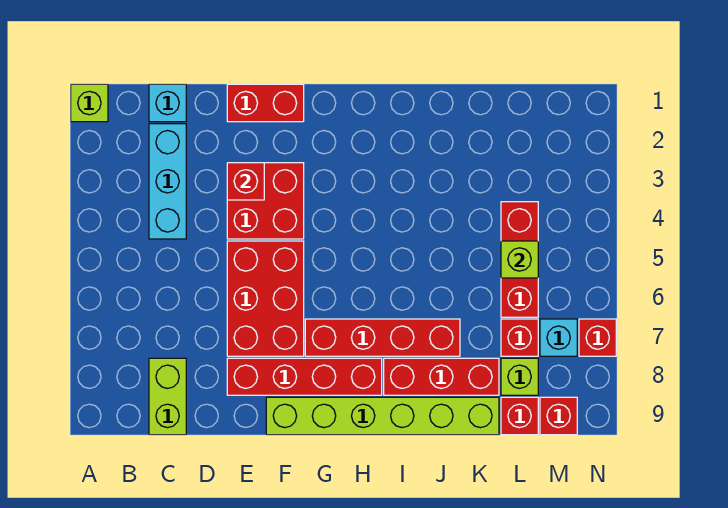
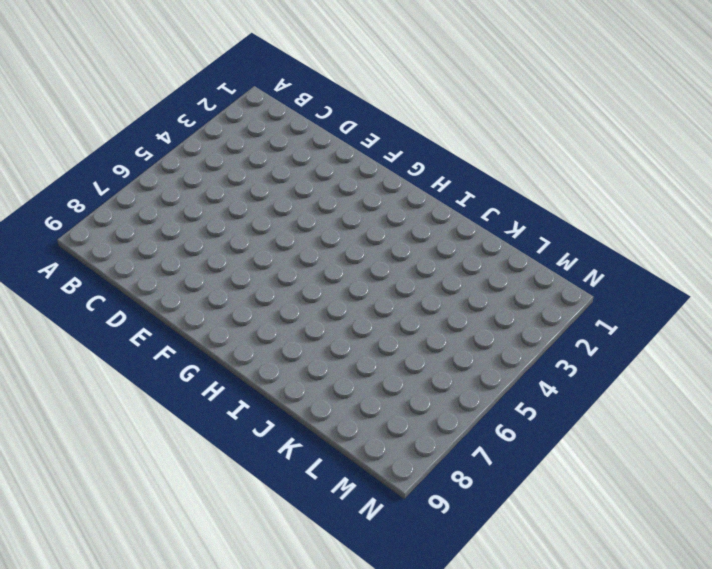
none -> lime 1x1 brick [71,84,108,122]
none -> cyan 1x1 brick [149,84,186,122]
none -> cyan 1x3 brick [149,124,186,239]

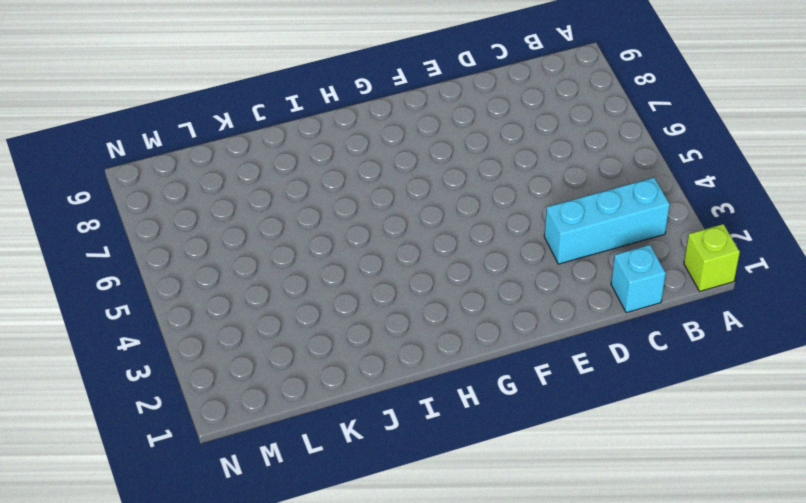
cyan 1x3 brick [544,178,670,264] -> cyan 1x3 brick turned to [149,124,186,239]
none -> lime 1x2 brick [149,358,186,435]
none -> red 1x2 brick [227,84,304,122]
none -> red 2x2 brick [227,163,304,239]

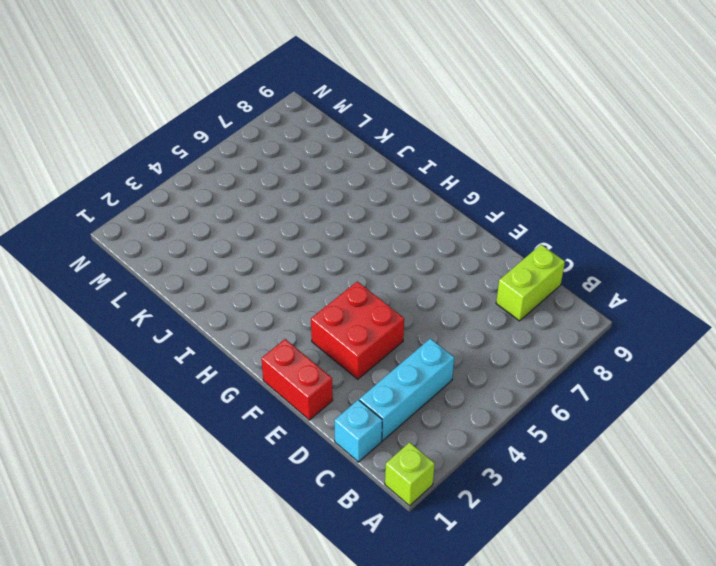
none -> red 2x3 brick [227,241,304,356]
none -> red 1x4 brick [227,358,382,395]
none -> lime 1x6 brick [266,397,499,435]

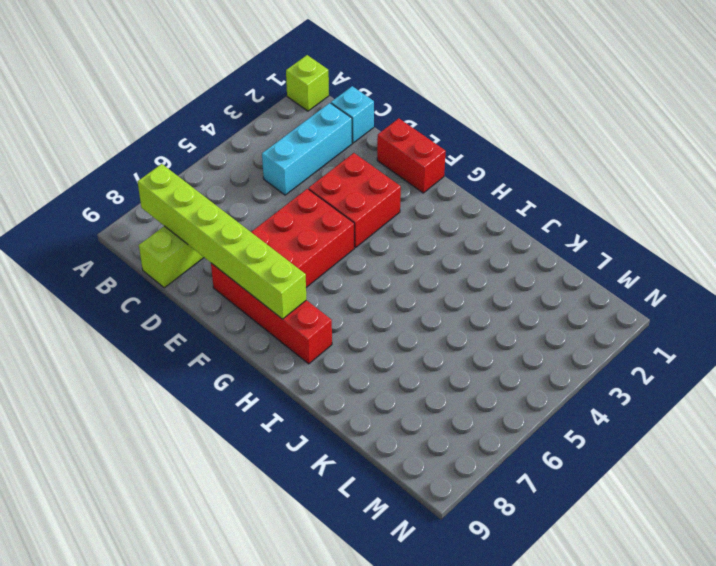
lime 1x6 brick [138,164,306,319] -> lime 1x6 brick moved to [266,397,499,435]
none -> red 1x4 brick [305,319,460,356]
none -> red 1x3 brick [384,358,499,395]
none -> red 1x3 brick [501,202,538,317]

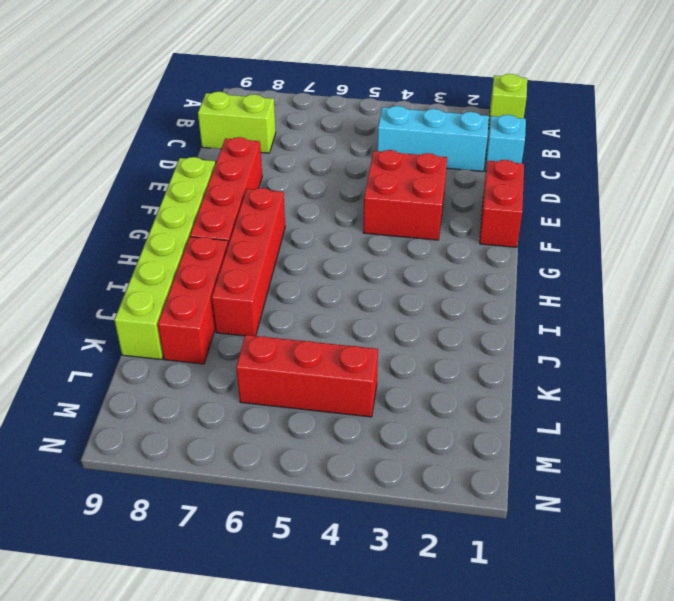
none -> red 2x3 brick [227,241,304,356]
none -> red 1x1 brick [501,319,538,356]
none -> lime 1x1 brick [501,358,538,395]

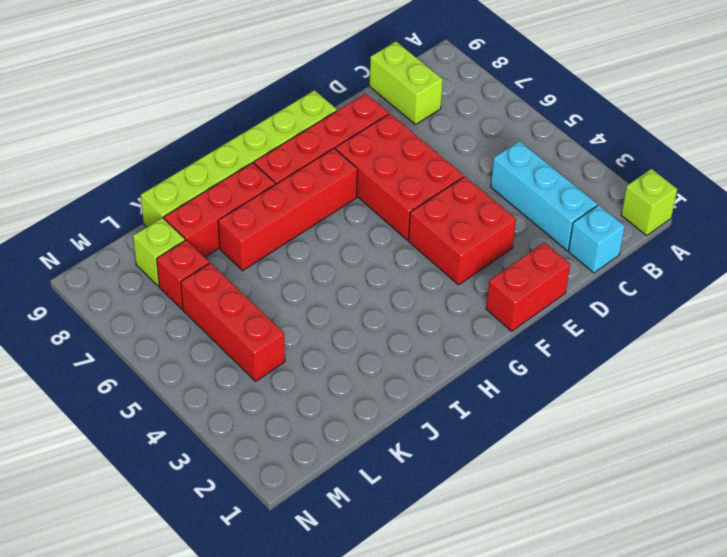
none -> red 1x1 brick [501,397,538,435]
none -> cyan 1x1 brick [540,319,577,356]
none -> red 1x1 brick [540,397,577,435]

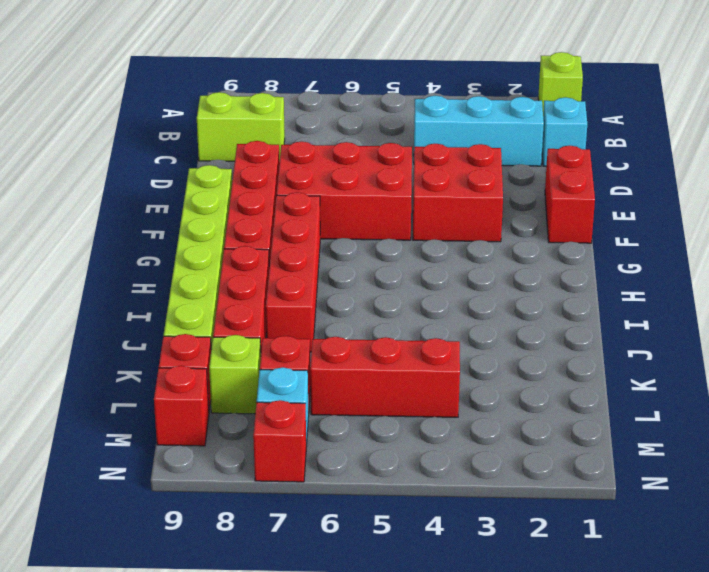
none -> red 1x1 brick [227,163,264,200]
none -> lime 1x1 brick [501,241,538,278]

